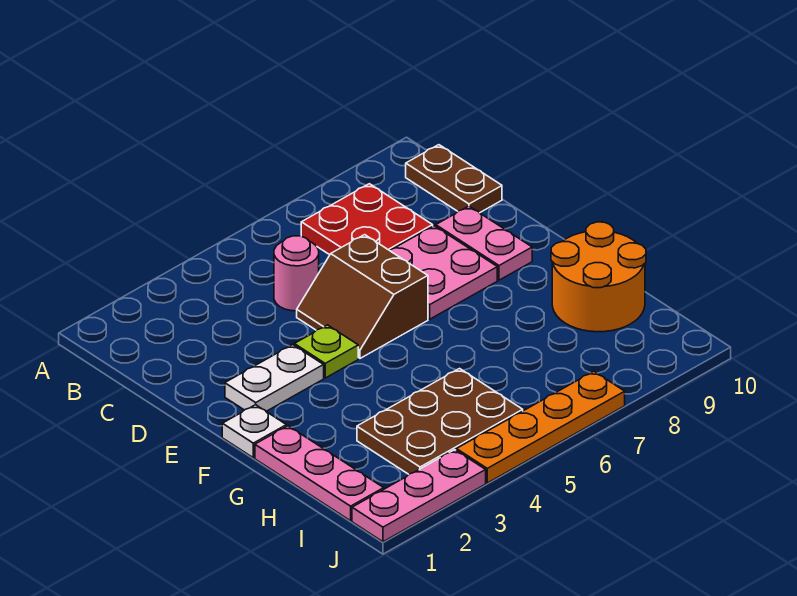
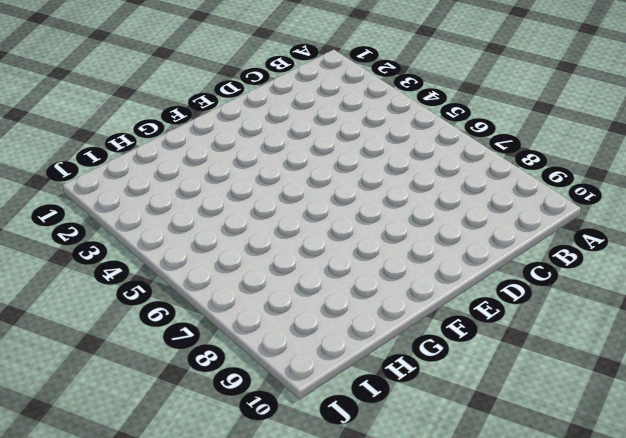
none -> red 2x2 plate [301,184,433,255]
none -> brown 1x2 plate [406,145,502,213]
none -> pink 1x1 round brick [274,236,319,311]

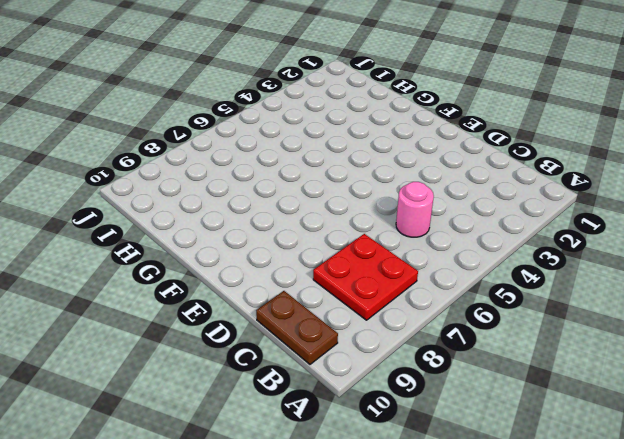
none -> brown 2x2 slope [297,235,428,358]
none -> pink 2x2 plate [389,226,497,319]
none -> pink 1x2 plate [436,206,532,280]

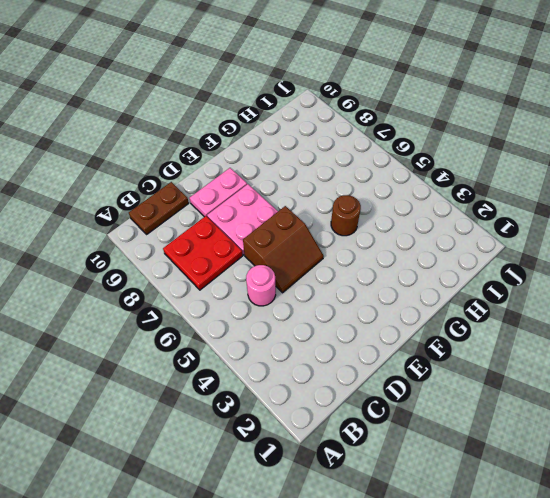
brown 1x1 round brick [331,195,361,236] -> none
none -> white 1x2 plate [225,345,324,411]
none -> lime 1x1 plate [294,325,358,378]
none -> white 1x1 plate [222,405,286,458]

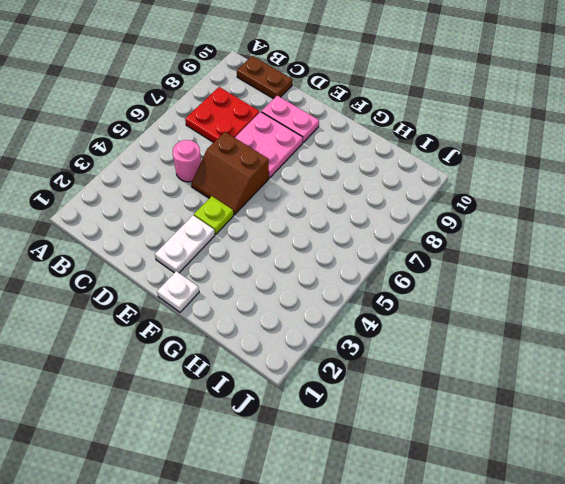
none -> pink 1x3 plate [255,426,384,521]
none -> orange 2x2 round brick [551,222,646,332]
none -> brown 2x3 plate [357,369,523,474]

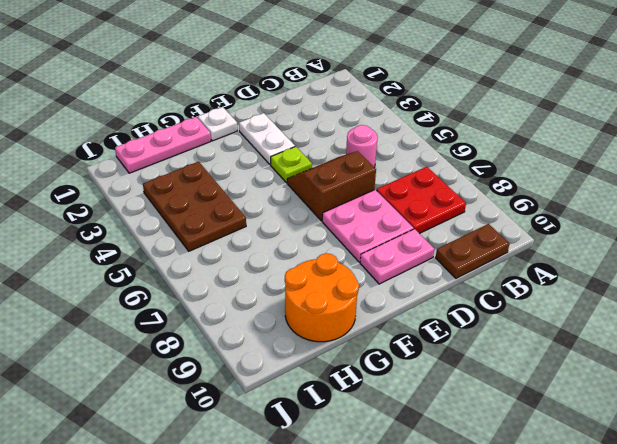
none -> pink 1x3 plate [352,450,486,542]
none -> orange 1x4 plate [456,371,625,483]

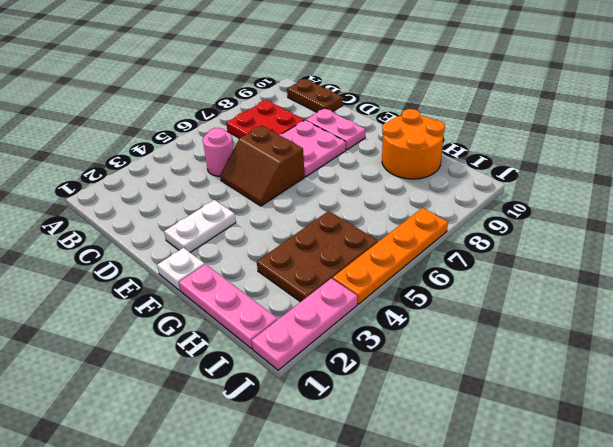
none -> lime 1x1 plate [294,325,358,378]

